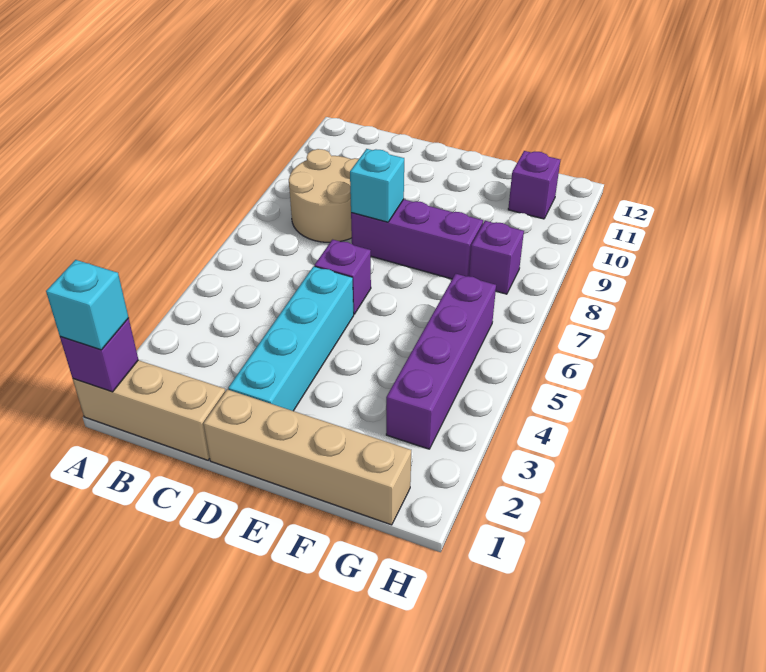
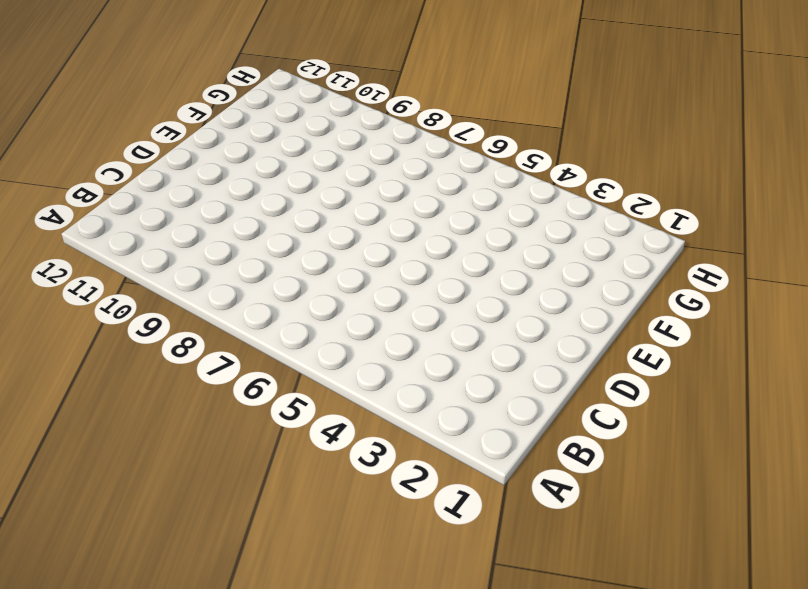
none -> tan 1x3 brick [73,360,225,460]
none -> tan 2x2 round brick [289,149,359,242]
none -> tan 1x4 brick [203,389,411,525]

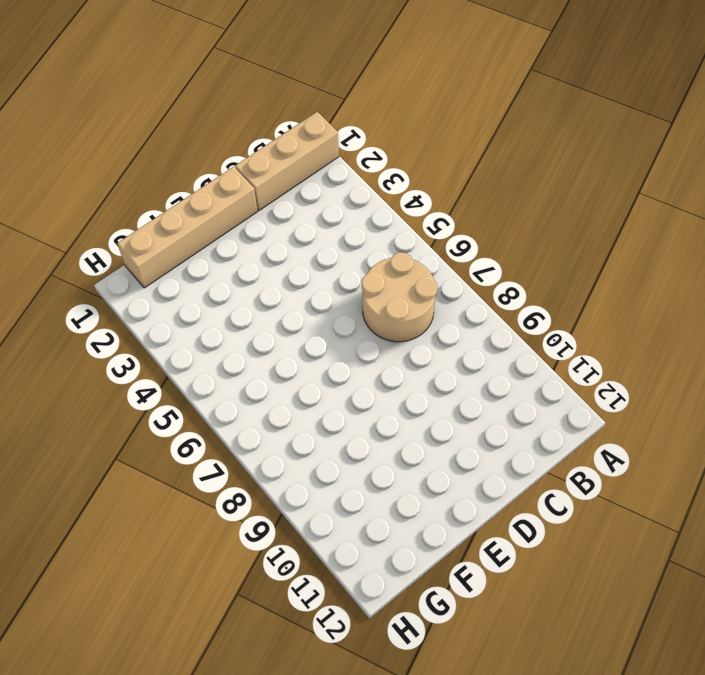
tan 2x2 round brick [362,252,437,342] -> tan 2x2 round brick moved to [289,149,359,242]
none -> cyan 1x4 brick [228,266,354,411]
none -> purple 1x1 brick [315,240,371,314]
none -> purple 1x3 brick [351,199,483,279]

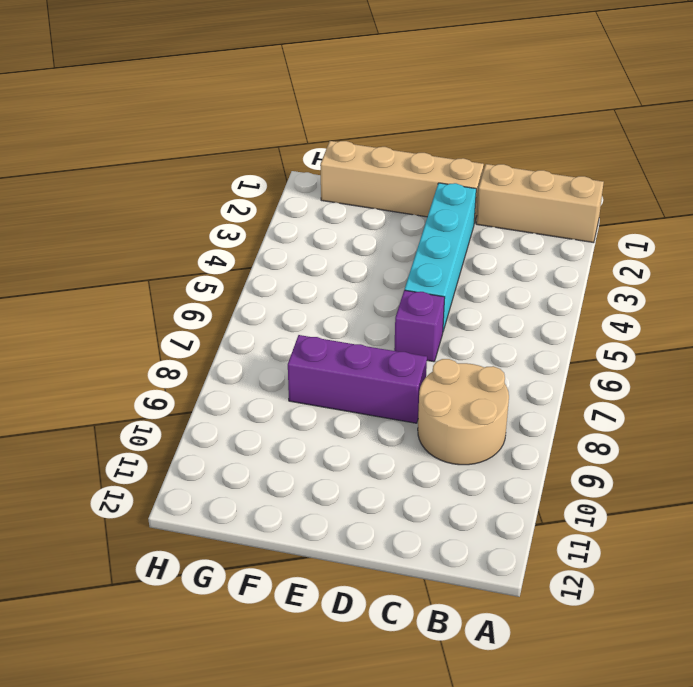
none -> purple 1x4 brick [386,274,496,449]
none -> purple 1x1 brick [469,221,524,294]
none -> purple 1x1 brick [508,151,560,219]

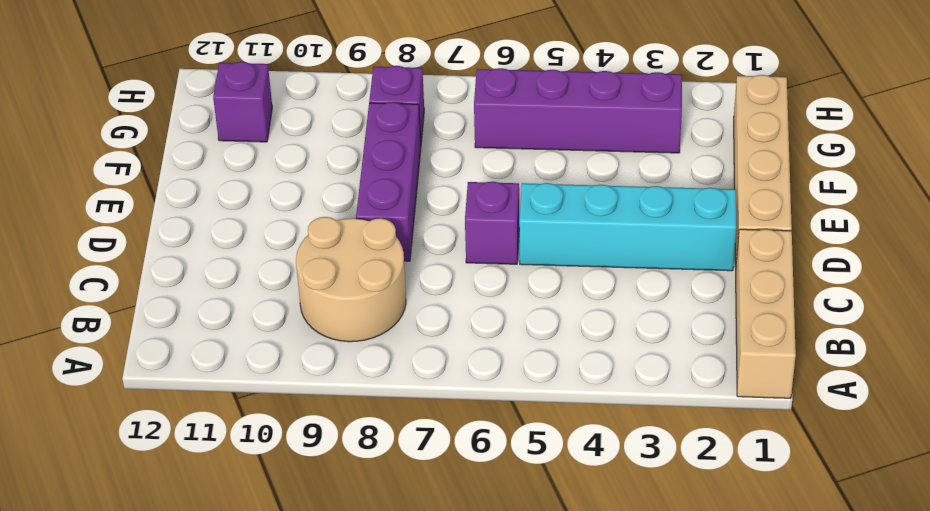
none -> purple 1x1 brick [60,318,138,392]
none -> cyan 1x1 brick [350,149,404,222]
none -> cyan 1x1 brick [46,260,129,350]

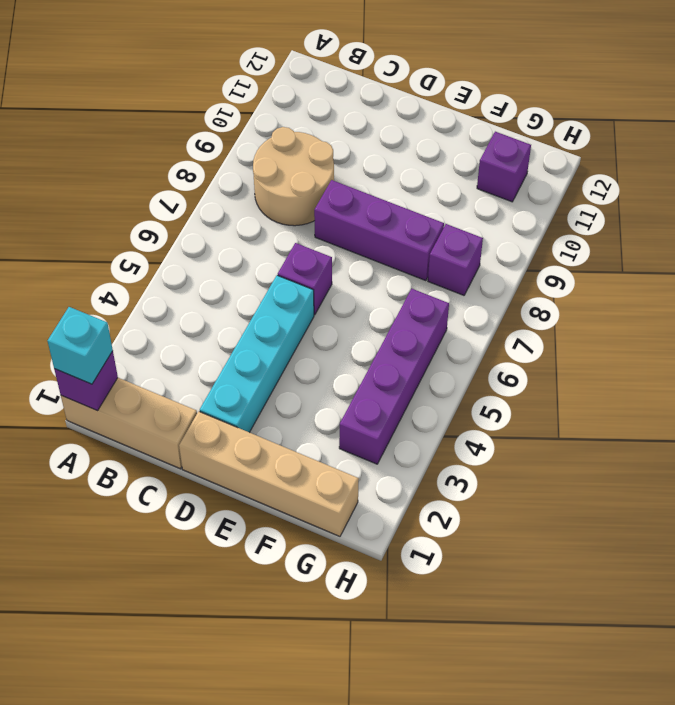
none -> cyan 1x1 brick [350,149,404,222]

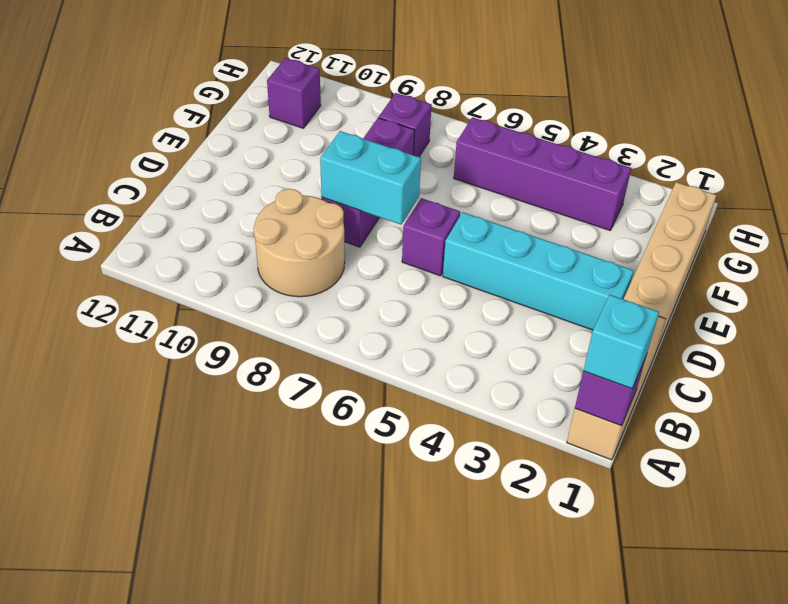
cyan 1x2 brick [320,131,421,224] -> cyan 1x1 brick [350,149,404,222]

